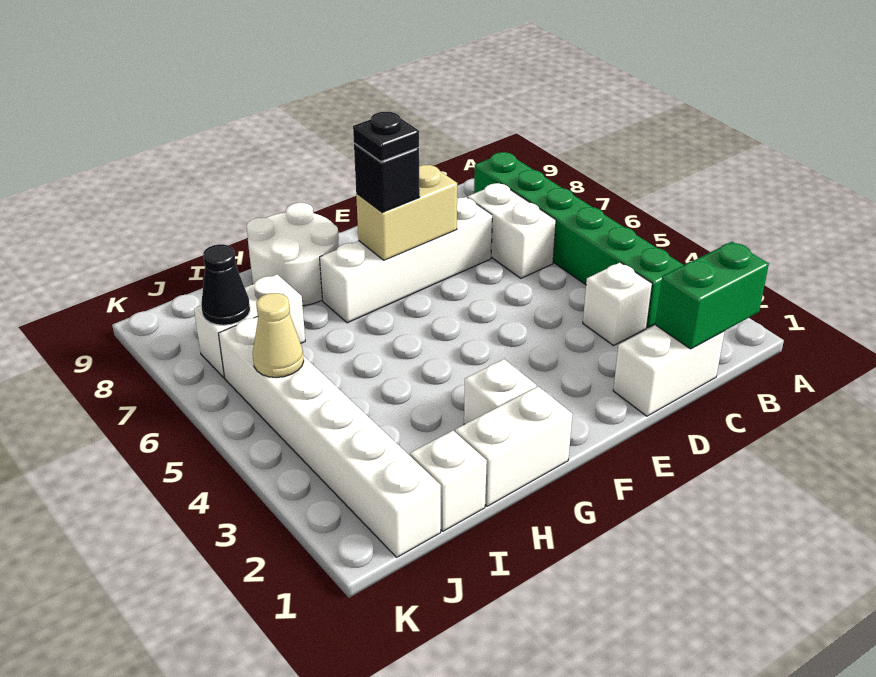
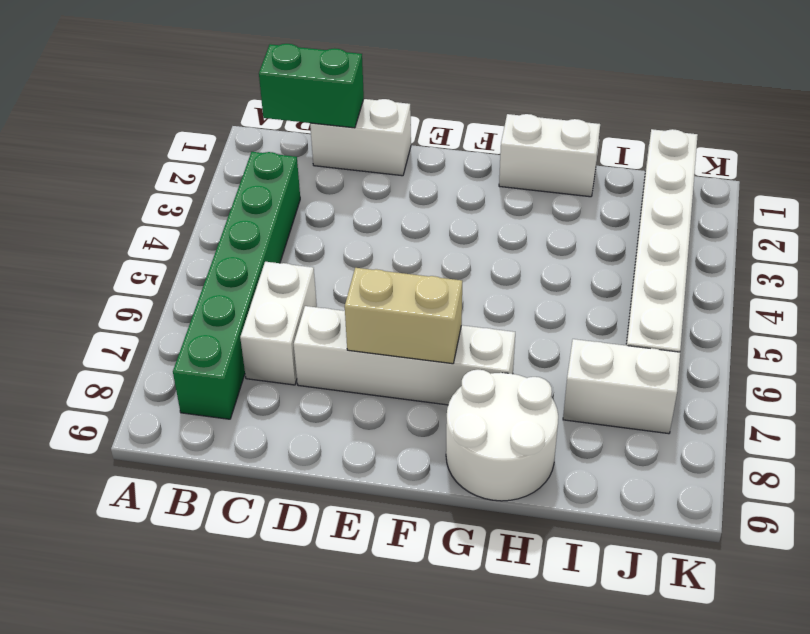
none -> white 1x1 brick [583,262,652,345]
none -> white 1x1 brick [464,359,537,425]
none -> white 1x1 brick [410,431,487,531]

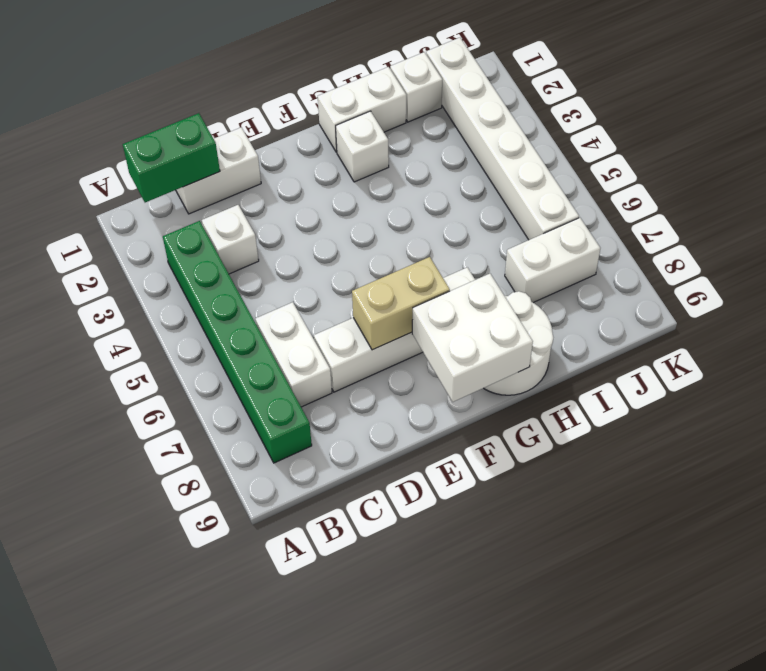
white 2x2 brick [412,274,533,402] -> none
none -> tan 1x1 cone [253,293,304,378]
none -> black 1x1 cone [201,244,250,325]
none -> black 1x1 brick [354,143,420,212]

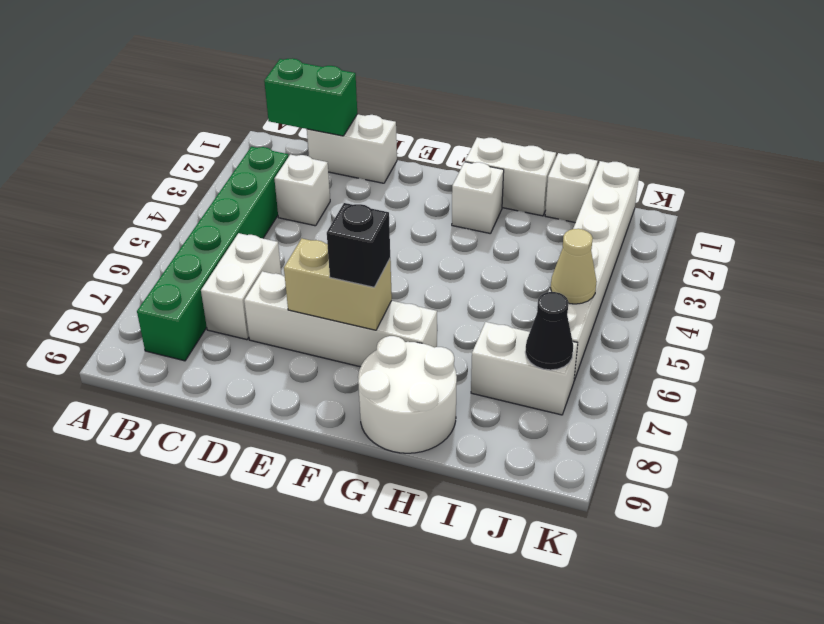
none -> black 1x1 plate [353,112,419,161]

